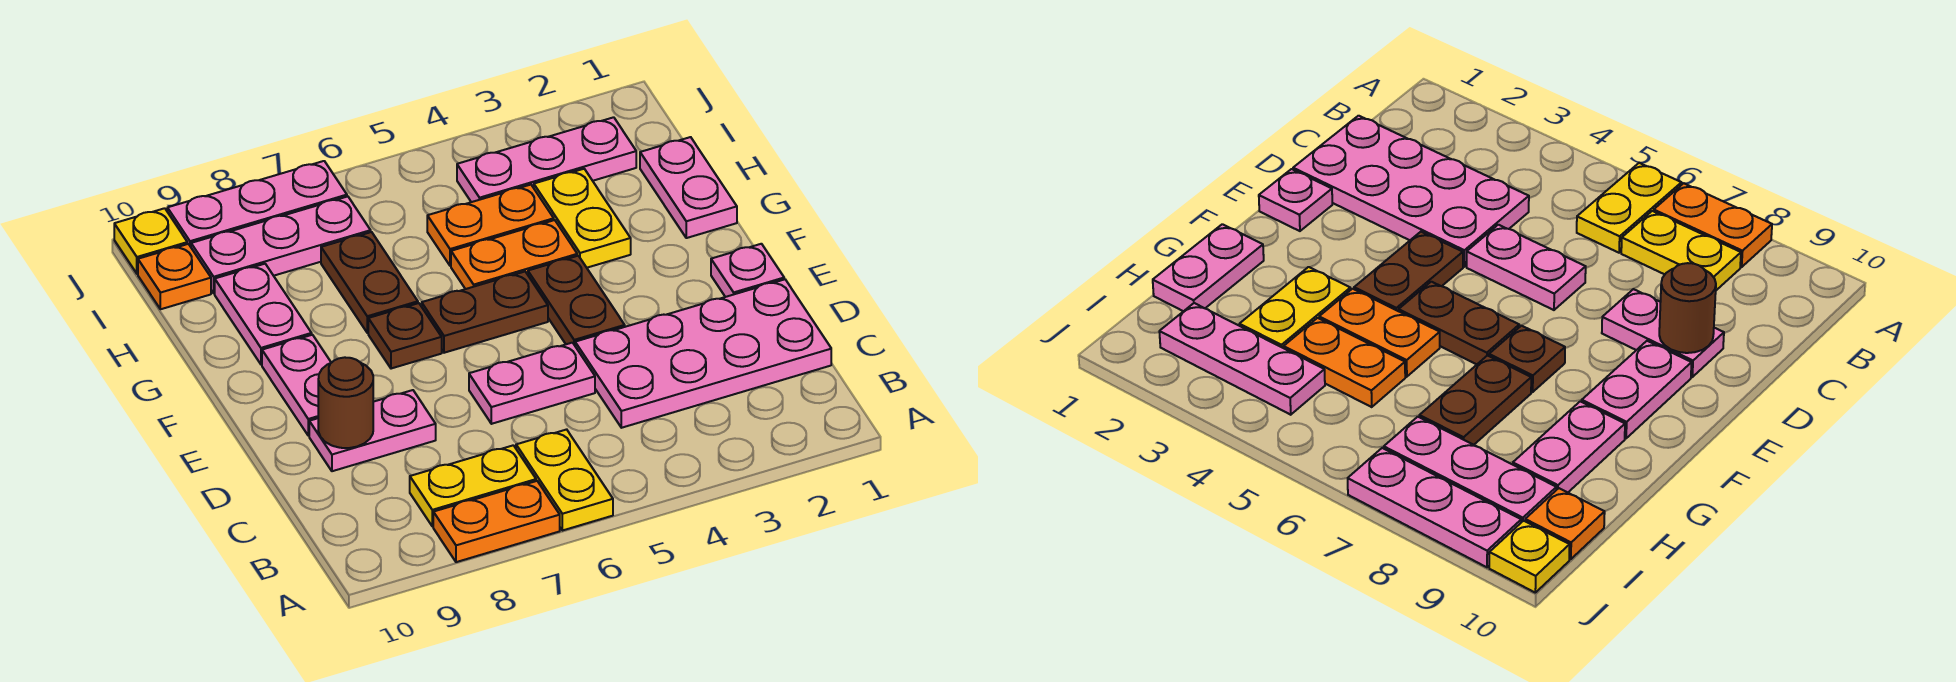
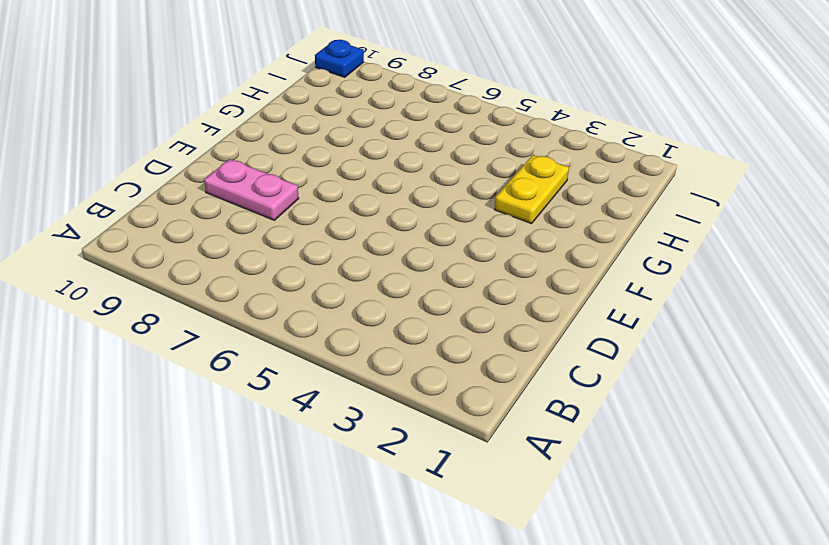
blue 1x1 plate [315,40,364,77] -> yellow 1x1 plate [114,208,187,274]
none -> yellow 1x2 plate [516,429,613,531]
none -> orange 1x2 plate [433,481,560,562]
none -> yellow 1x2 plate [410,445,536,527]

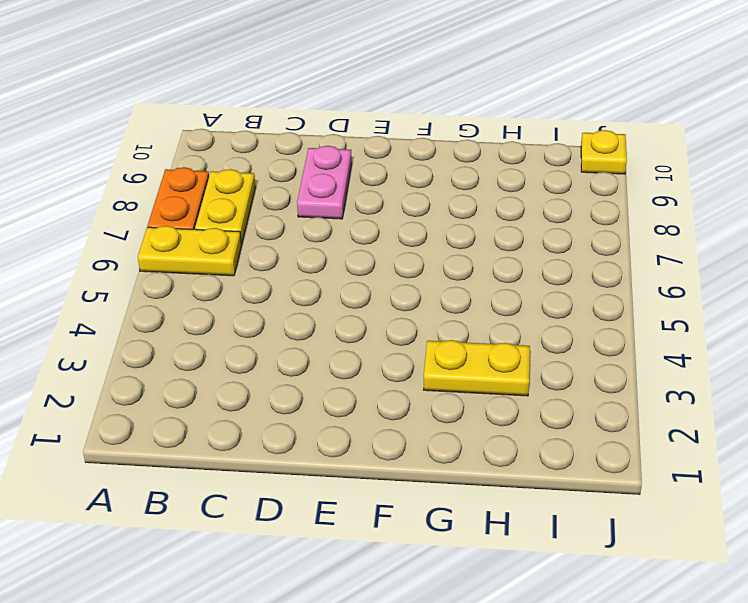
none -> pink 2x4 plate [575,279,831,428]
none -> pink 1x2 plate [469,343,595,424]
none -> pink 1x1 plate [711,244,784,297]

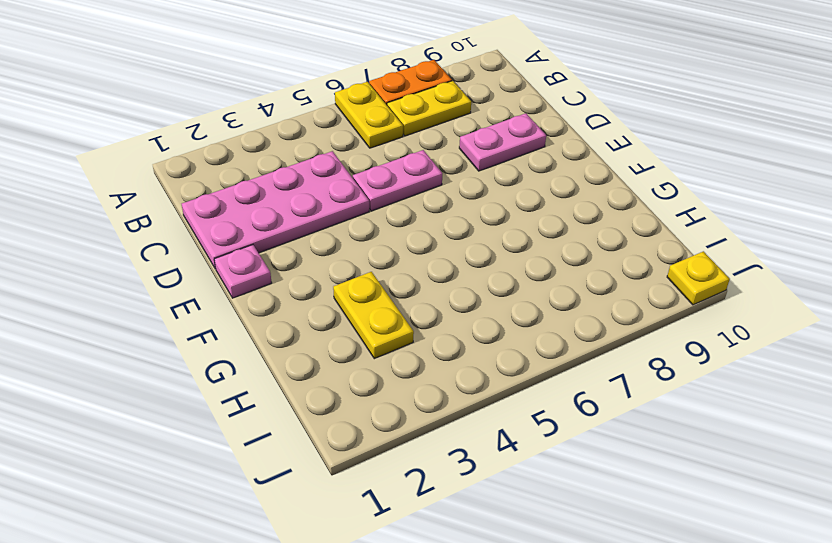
none -> brown 1x2 plate [528,256,625,345]
none -> pink 1x2 plate [262,335,331,436]
none -> brown 1x2 plate [422,272,548,353]

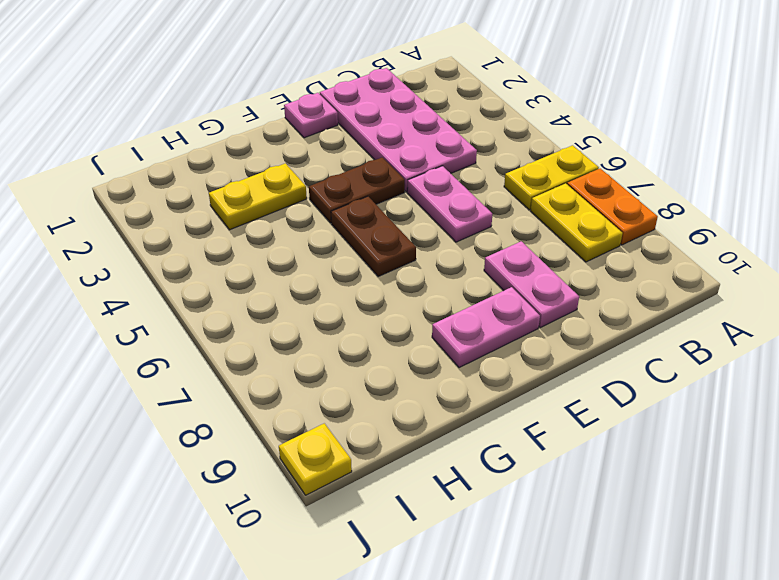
none -> brown 1x1 plate [368,303,442,369]
none -> pink 1x2 plate [640,137,737,238]
none -> orange 1x2 plate [451,220,577,289]

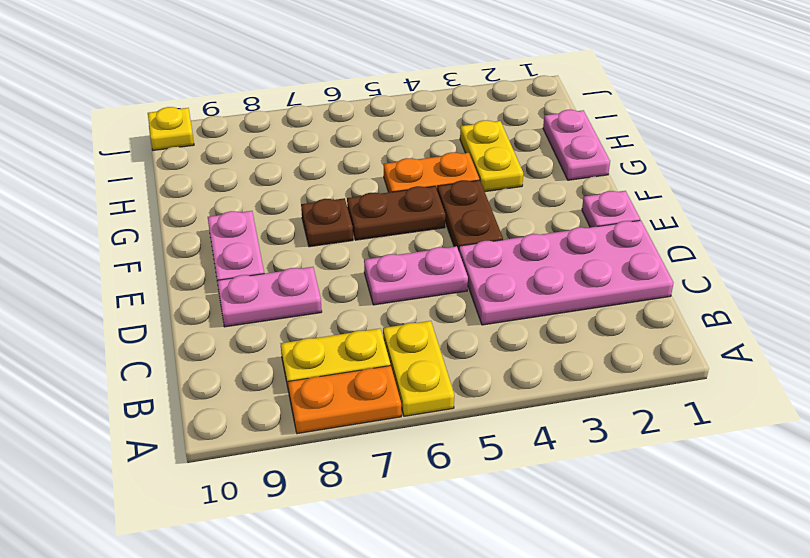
none -> brown 1x2 plate [321,232,418,333]
none -> pink 1x2 plate [215,264,312,365]
none -> orange 1x2 plate [427,185,554,266]

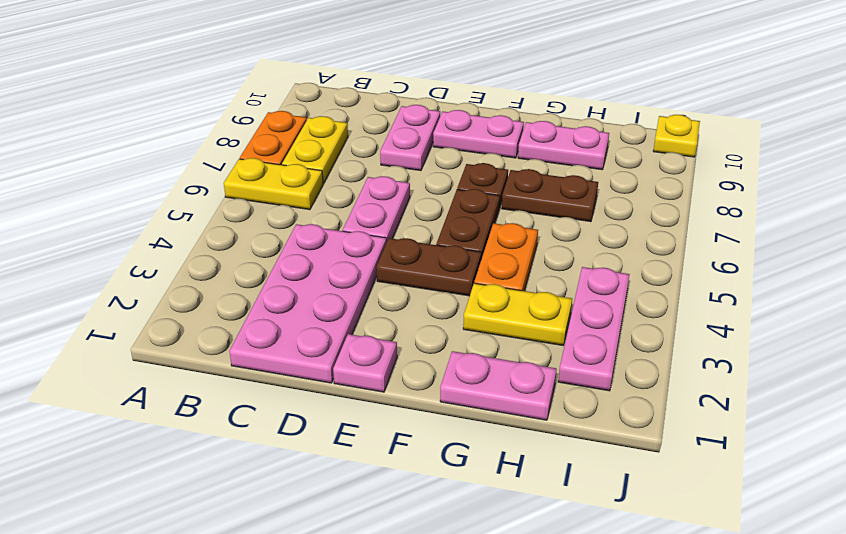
none -> orange 1x2 plate [427,185,554,266]
none -> pink 1x3 plate [191,196,371,293]
none -> orange 1x1 plate [138,244,211,309]

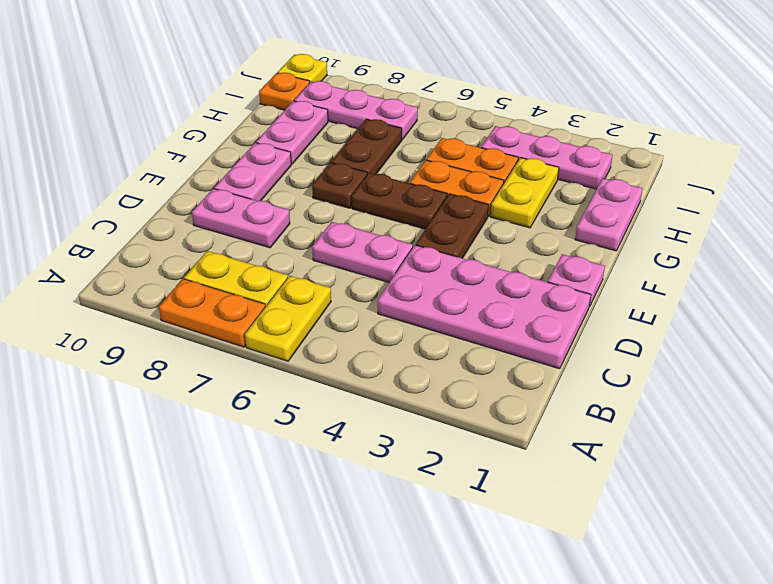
none -> pink 1x3 plate [167,161,347,247]
none -> brown 1x1 round brick [318,357,373,448]

